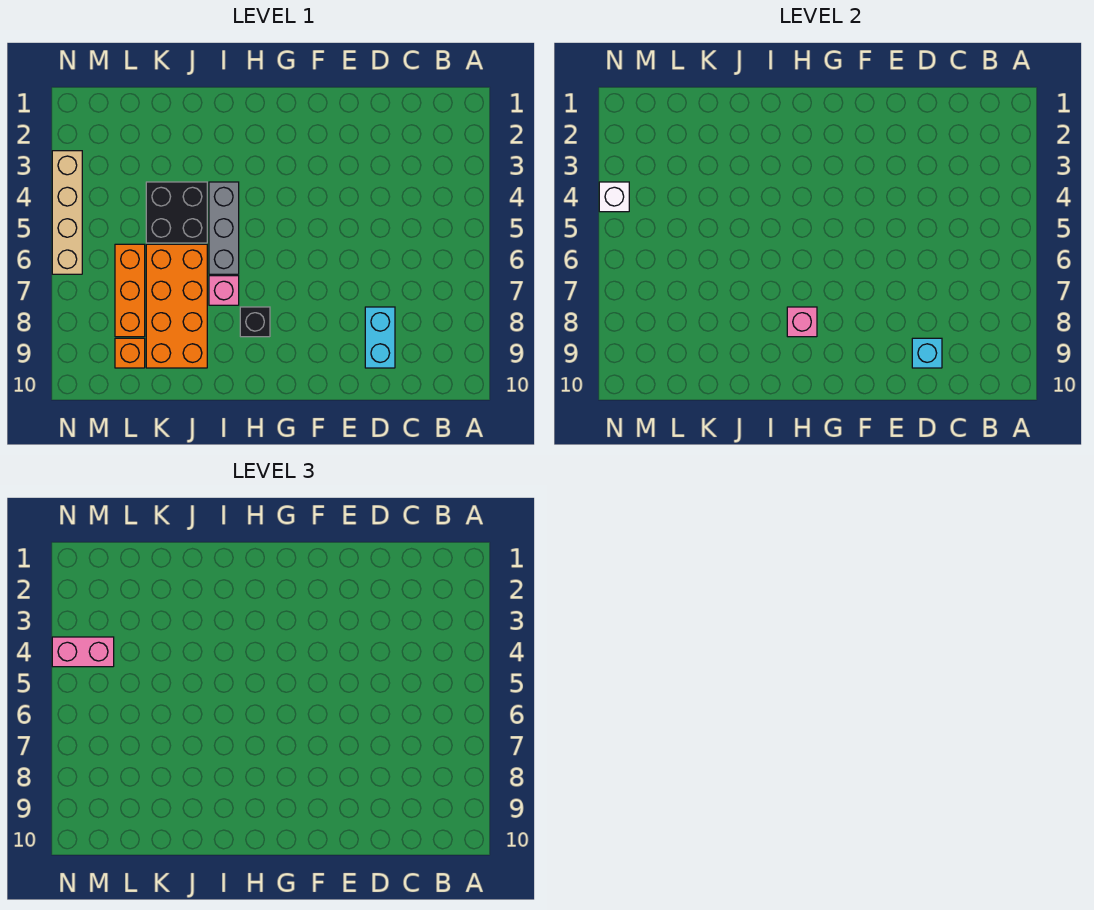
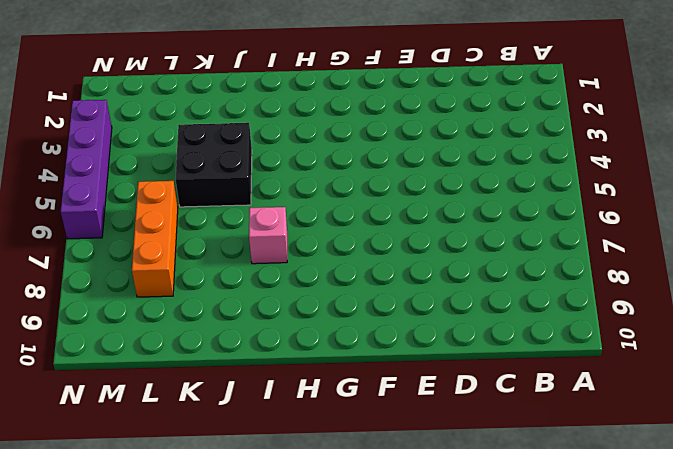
purple 1x4 brick [61,100,112,239] -> tan 1x4 brick [52,151,82,274]
none -> cyan 1x2 brick [365,307,395,368]
none -> black 1x1 brick [240,307,270,337]
none -> grey 1x3 brick [209,182,239,274]

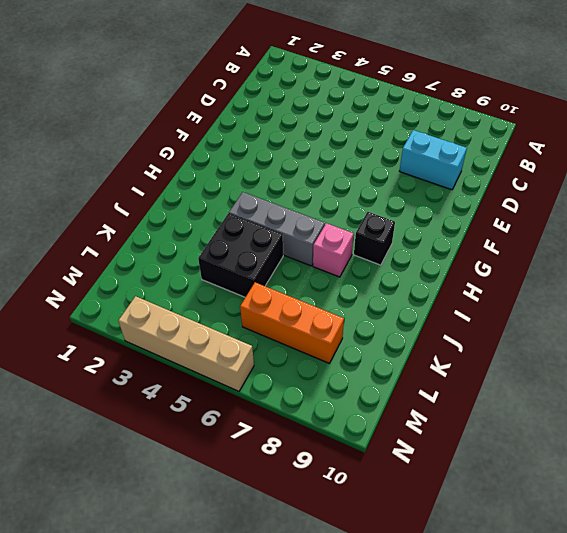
none -> orange 2x4 brick [146,244,207,368]
none -> orange 1x1 brick [115,338,145,368]
none -> cyan 1x1 brick [912,338,942,368]

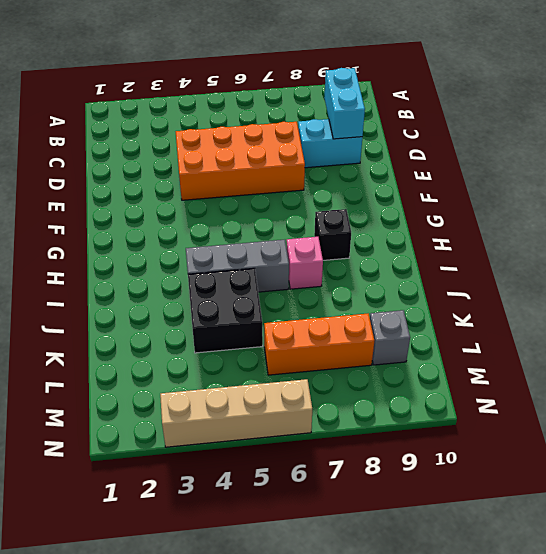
cyan 1x2 brick [324,68,365,139] -> cyan 1x1 brick [912,338,942,368]
orange 2x4 brick [176,122,305,200] -> orange 2x4 brick moved to [146,244,207,368]
grey 1x1 brick [370,310,410,365] -> orange 1x1 brick [115,338,145,368]
none -> pink 1x1 brick [787,307,817,337]
none -> white 1x1 brick [599,182,629,212]
none -> pink 1x2 brick [52,637,114,667]

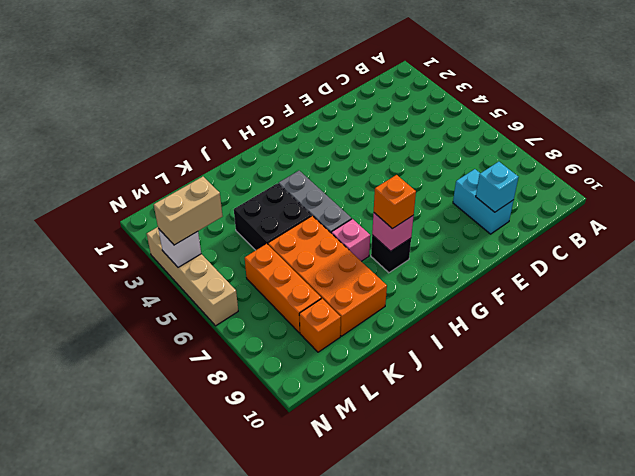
orange 1x1 brick [374,175,416,229] -> none
tan 1x2 brick [154,177,223,245] -> pink 1x2 brick [52,637,114,667]

